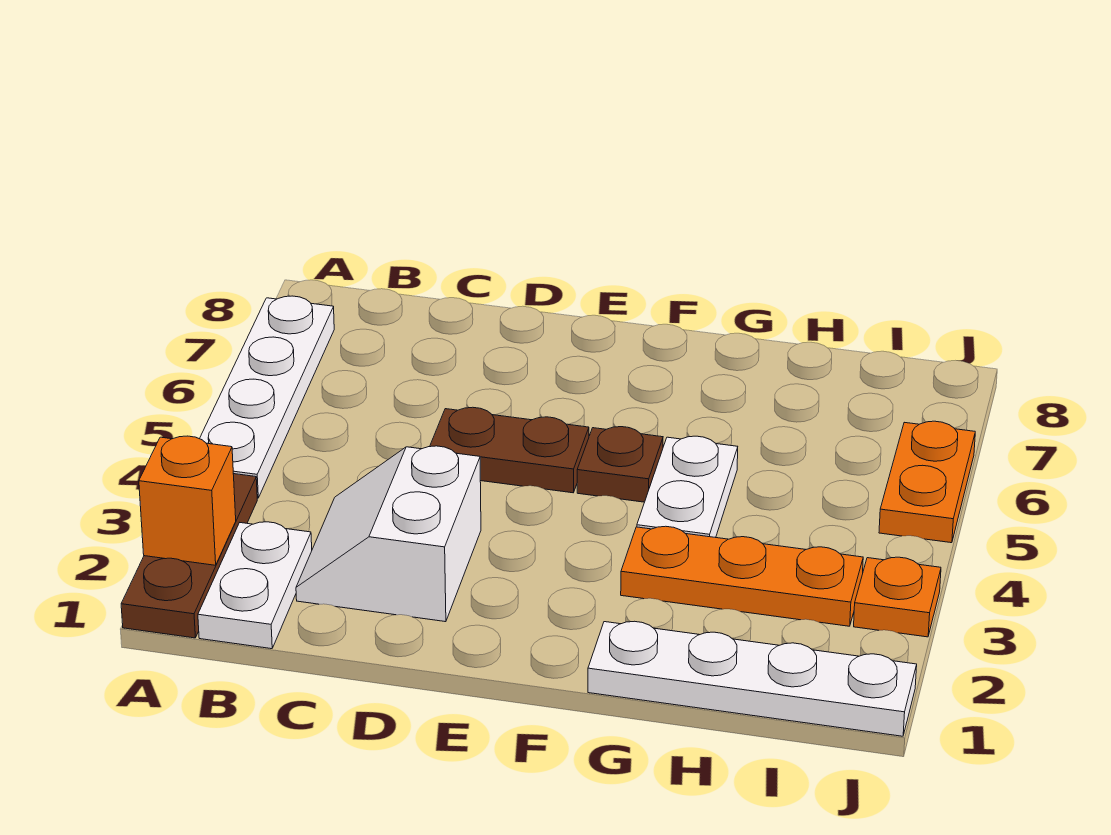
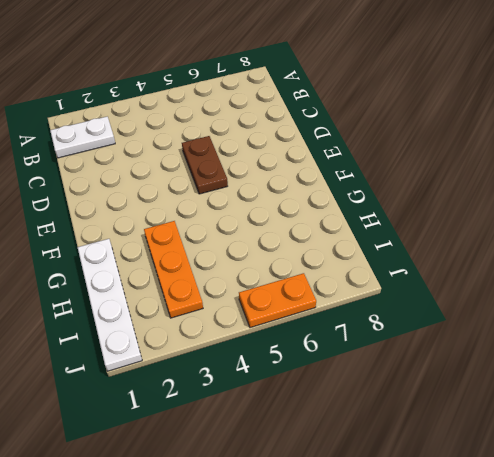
none -> brown 1x3 plate [121,474,257,638]
none -> white 1x4 plate [200,296,334,498]
none -> white 2x2 slope [296,446,481,622]

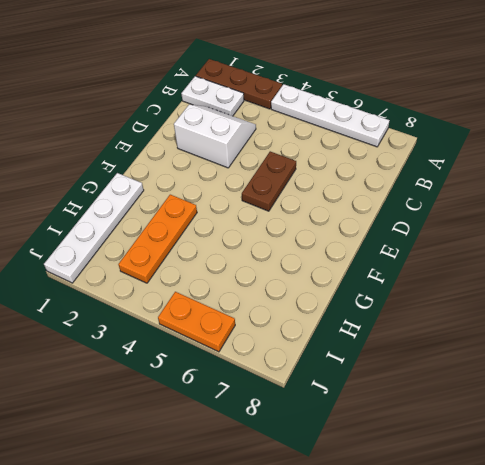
none -> brown 1x1 plate [577,427,663,502]
none -> white 1x2 plate [637,436,738,538]
none -> orange 1x1 plate [854,557,941,637]

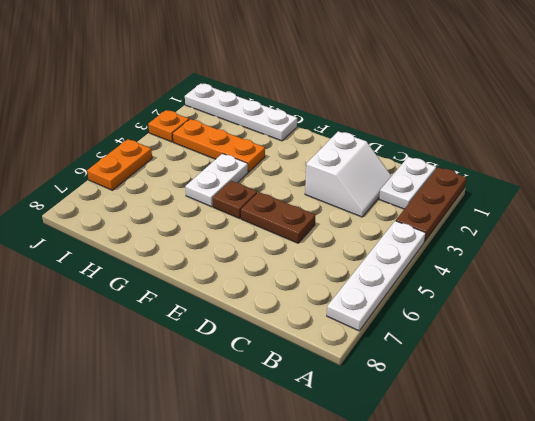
none -> orange 1x1 brick [139,436,236,565]

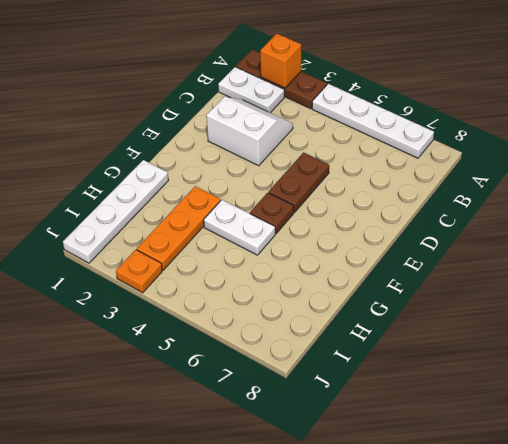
none -> orange 1x2 plate [879,421,975,543]

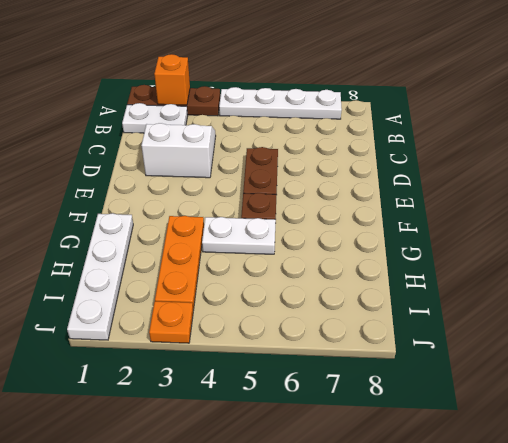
none -> orange 1x2 plate [879,421,975,543]

